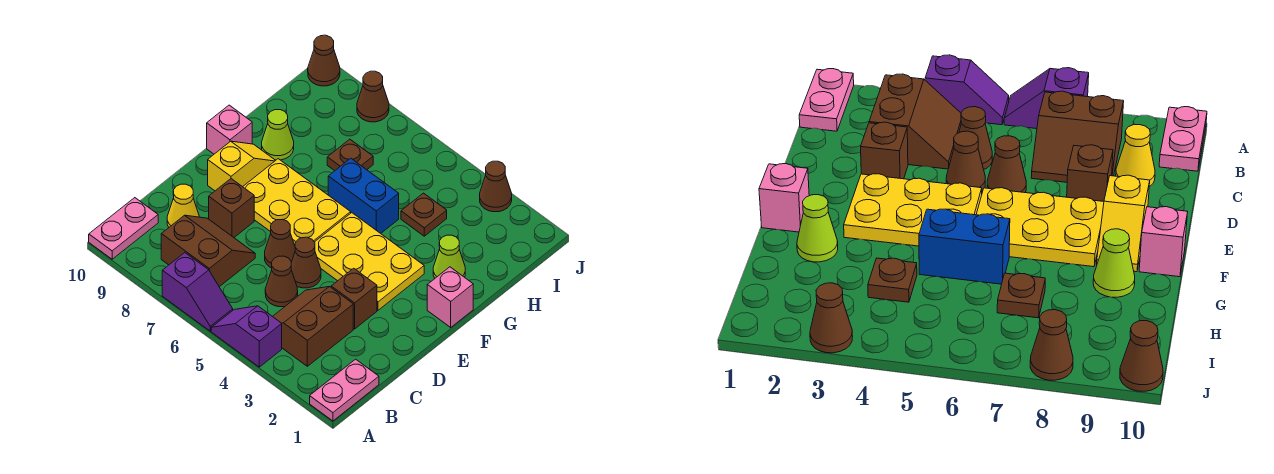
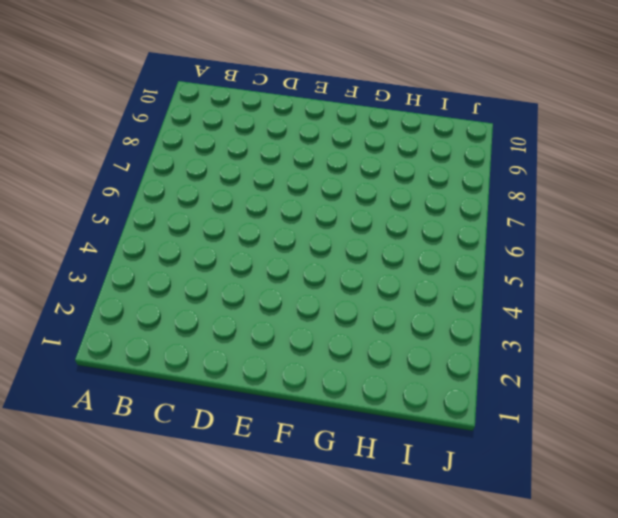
none -> pink 1x2 plate [310,359,379,421]
none -> purple 1x2 slope [211,306,282,367]
none -> purple 1x2 slope [162,253,233,331]

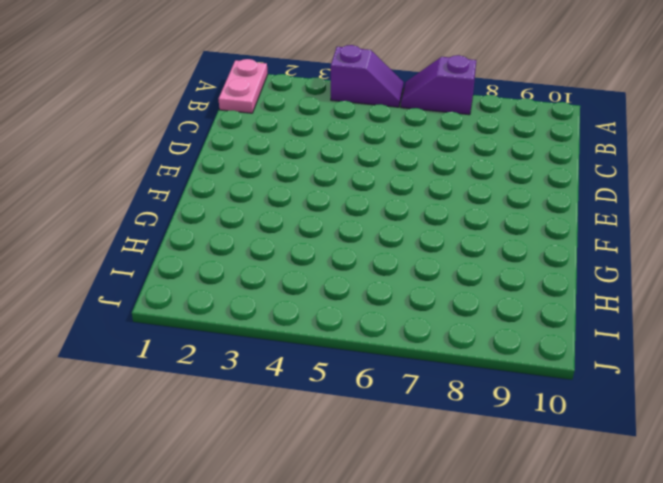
none -> pink 1x2 plate [89,198,158,259]
none -> brown 2x2 slope [273,286,353,366]
none -> brown 2x2 slope [161,215,255,287]

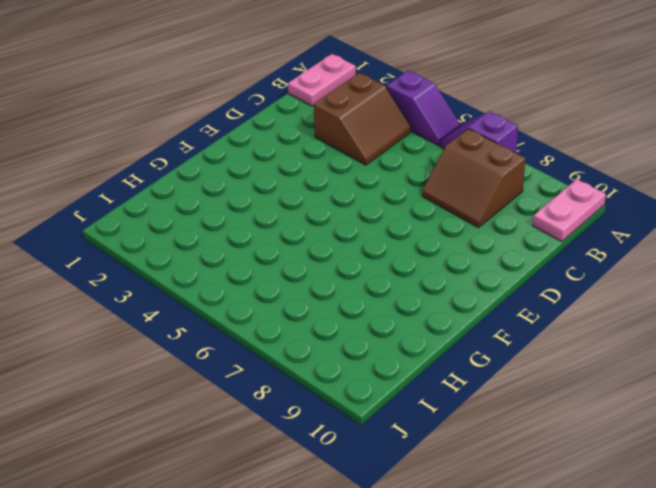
none -> brown 1x1 cone [265,256,298,307]
none -> yellow 1x1 cone [167,184,199,227]
none -> brown 1x1 brick [331,268,377,329]

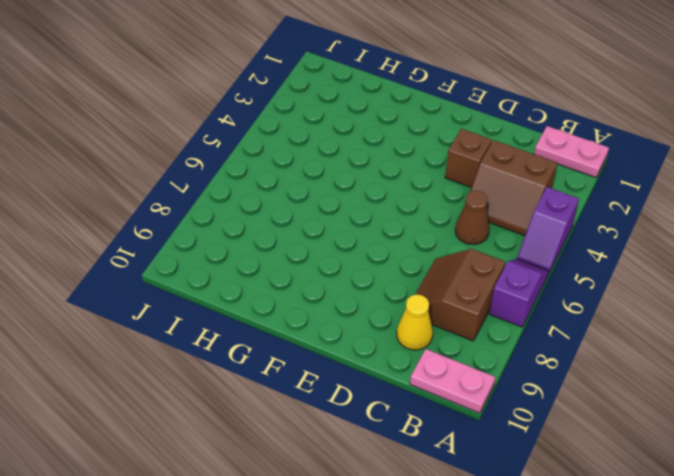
none -> brown 1x1 cone [291,237,321,288]
none -> brown 1x1 cone [265,219,295,268]
none -> brown 1x1 brick [209,179,254,237]

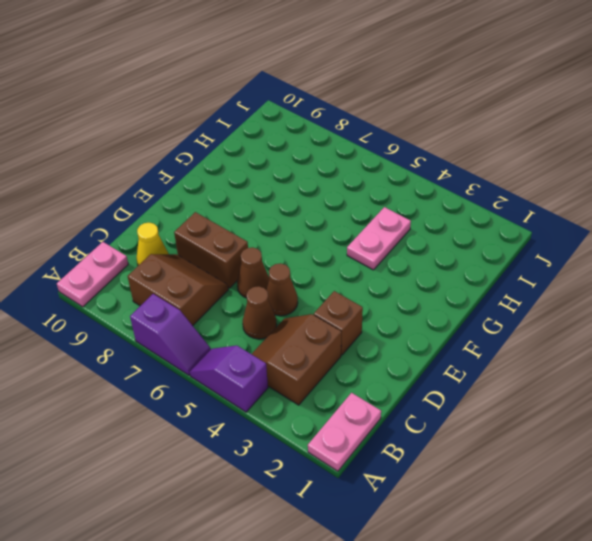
brown 1x2 brick [174,212,248,288] -> brown 1x1 brick [209,179,254,237]
pink 1x2 plate [347,207,411,270] -> brown 1x1 plate [401,193,447,236]
none -> yellow 2x3 plate [315,213,424,310]
none -> yellow 2x3 plate [243,159,351,245]
none -> yellow 1x2 slope [208,141,276,191]

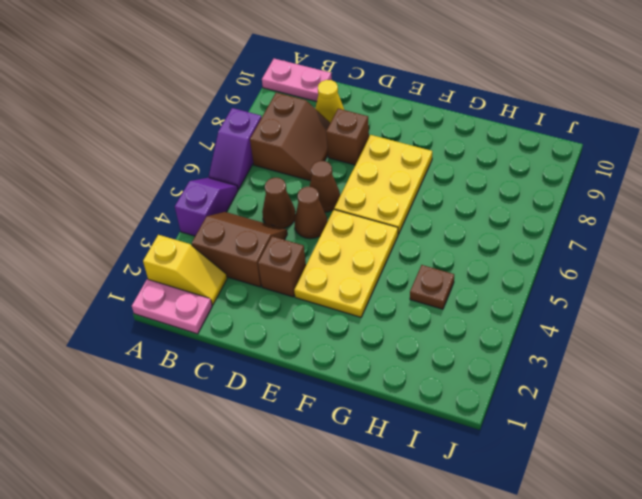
yellow 1x2 slope [143,235,227,305] -> yellow 1x2 slope moved to [208,141,276,191]
none -> pink 1x1 brick [427,267,473,327]
none -> pink 1x1 brick [207,105,252,154]
none -> lime 1x1 cone [433,235,465,278]

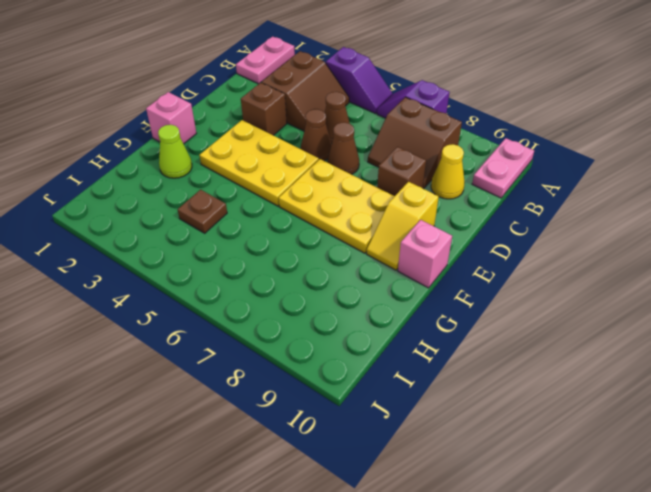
none -> blue 1x2 brick [328,158,399,233]
none -> lime 1x1 cone [262,110,294,160]
none -> brown 1x1 plate [327,139,373,171]

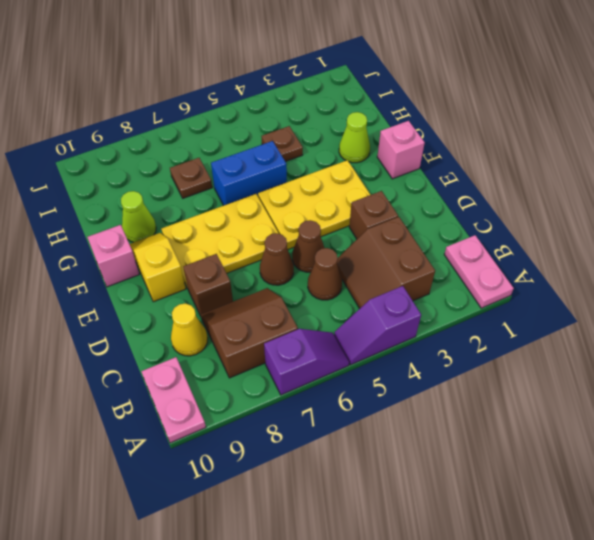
none -> brown 1x1 cone [480,161,512,212]
none -> brown 1x1 cone [357,71,389,122]
none -> brown 1x1 cone [308,35,340,86]

